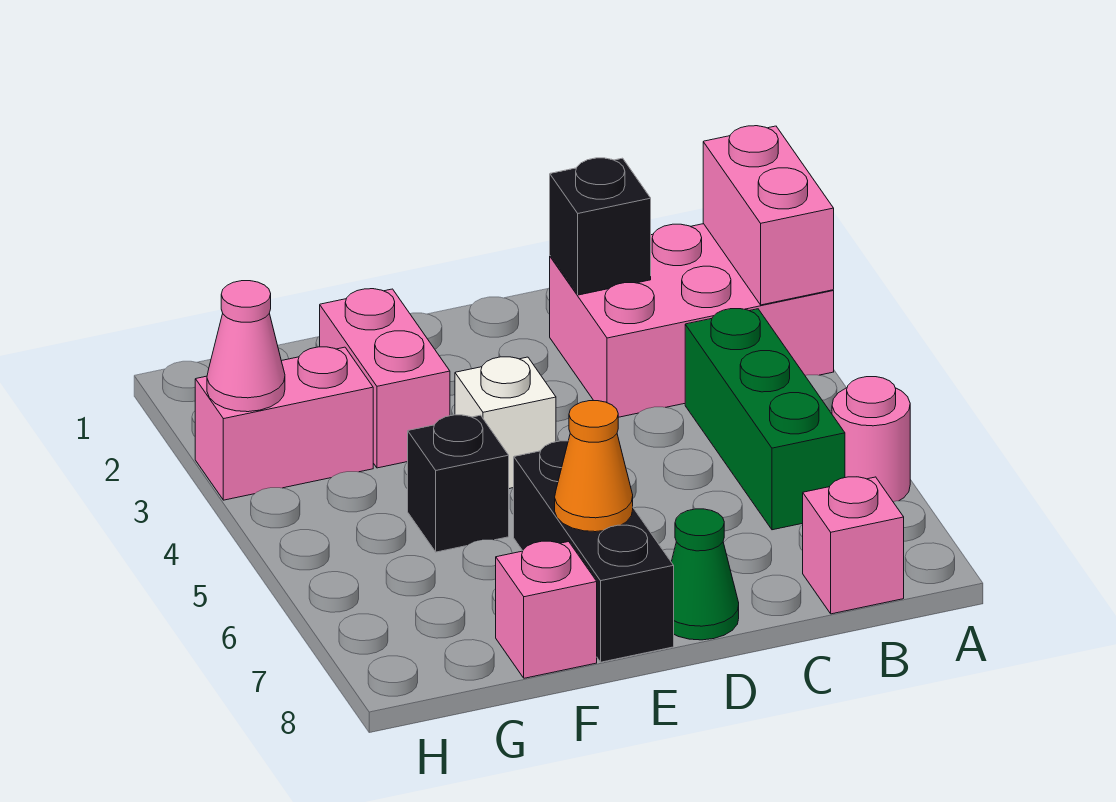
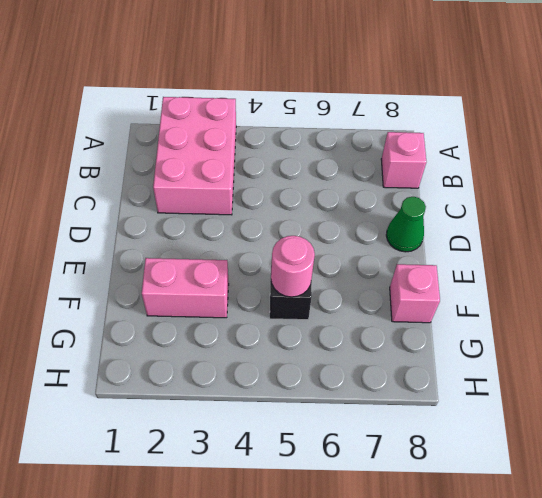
pink 1x1 round brick [271,236,315,297] -> pink 1x1 round brick moved to [832,377,910,502]
none -> green 1x3 brick [685,309,845,530]
none -> white 1x1 brick [455,357,556,489]
none -> black 1x3 brick [514,441,674,662]

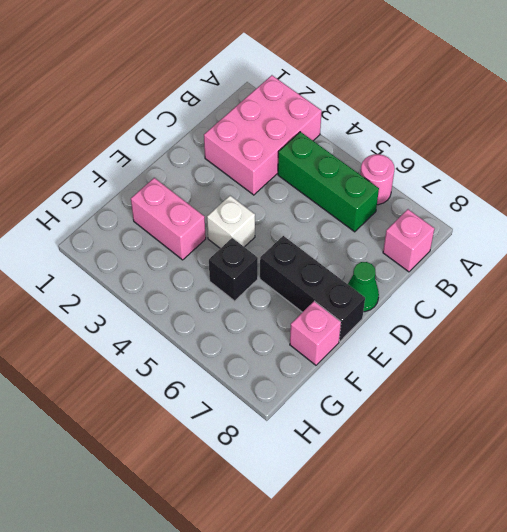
none -> pink 1x2 brick [195,347,373,500]
none -> pink 1x2 brick [703,126,834,305]
none -> black 1x1 brick [550,158,651,295]

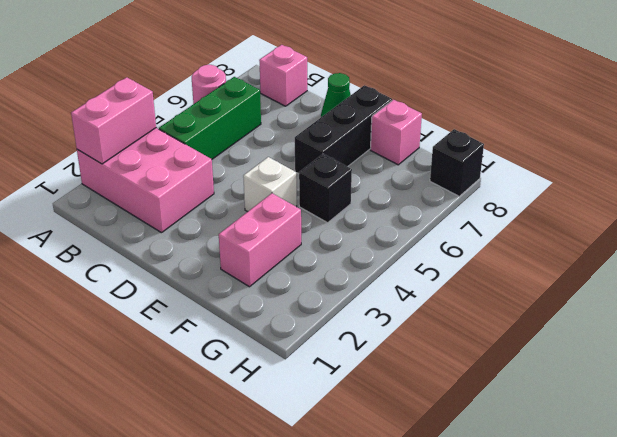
black 1x1 brick [430,129,484,196] -> black 1x1 brick moved to [550,158,651,295]
none -> pink 1x2 brick [195,347,373,500]
none -> orange 1x1 cone [555,401,633,532]
none -> pink 1x1 cone [207,281,285,412]

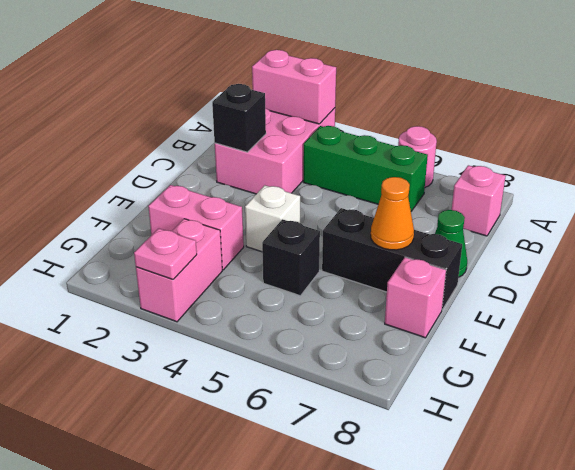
pink 1x1 plate [134,228,197,279] -> pink 1x1 cone [207,281,285,412]

